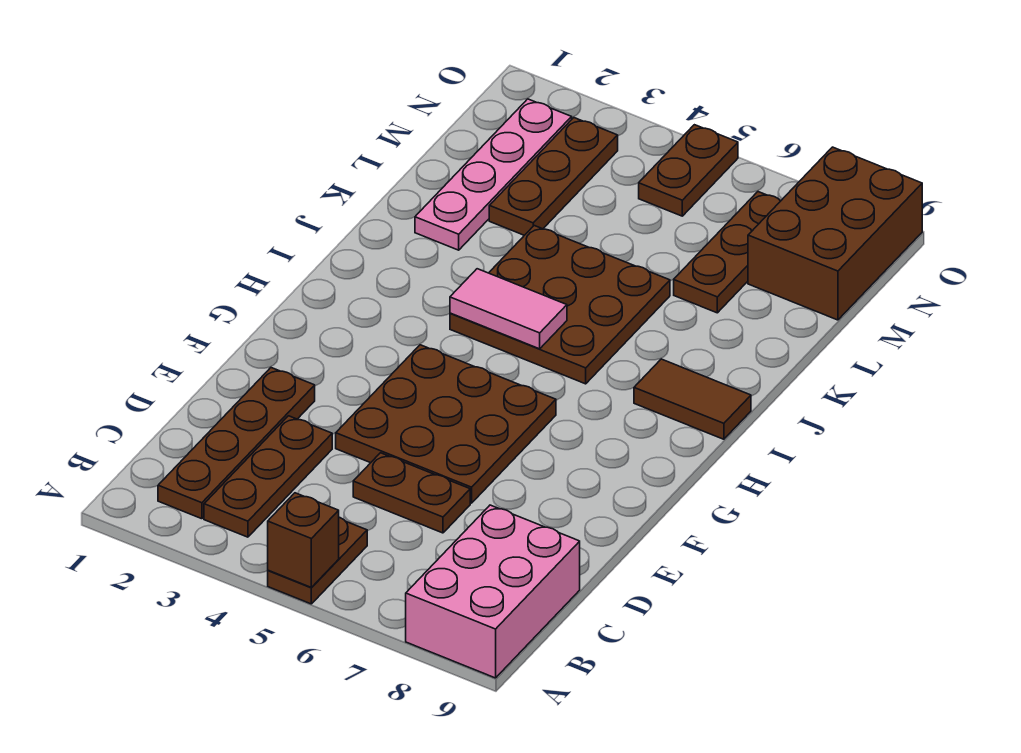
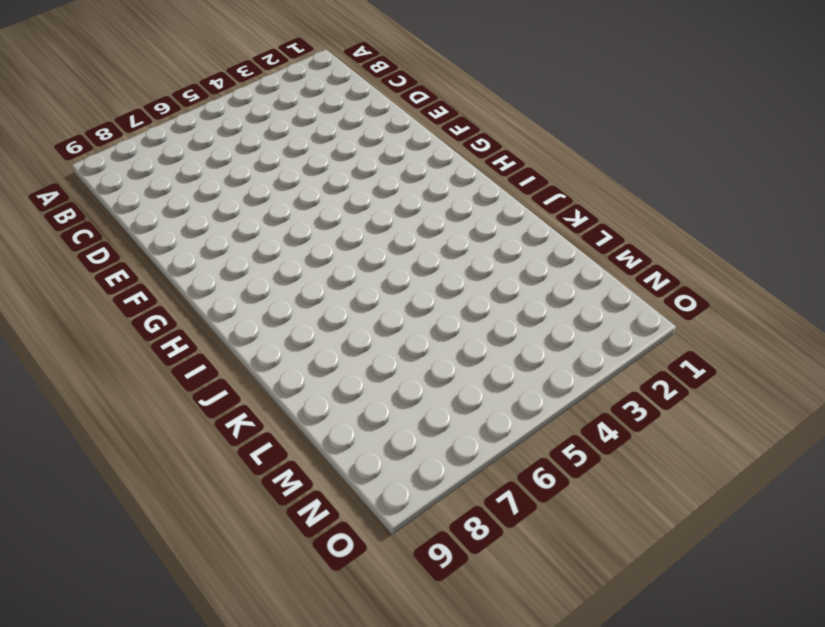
none -> brown 1x2 plate [268,517,367,604]
none -> pink 2x3 brick [406,505,580,678]
none -> brown 1x4 plate [158,368,315,519]

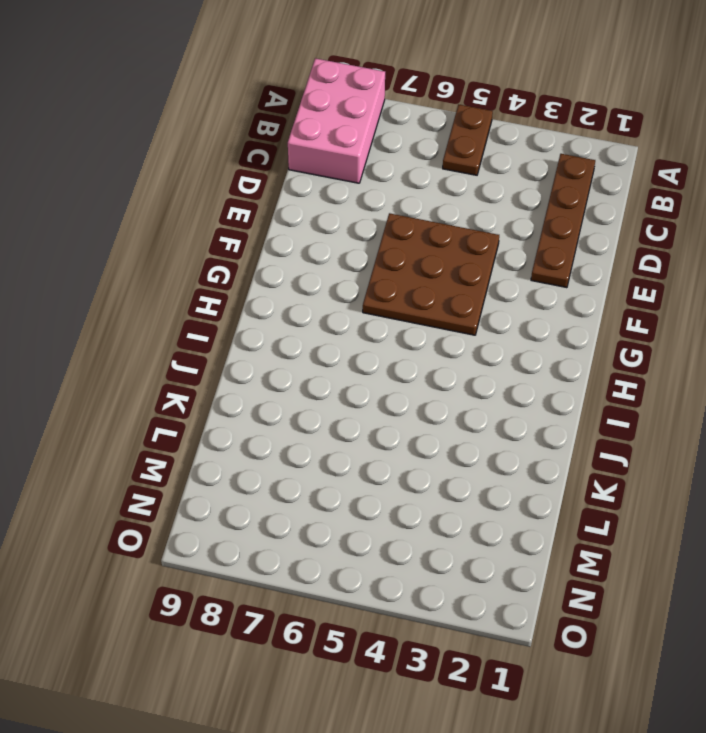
none -> brown 1x3 plate [204,416,332,537]
none -> brown 1x2 plate [353,453,470,533]
none -> brown 3x3 plate [450,226,670,384]

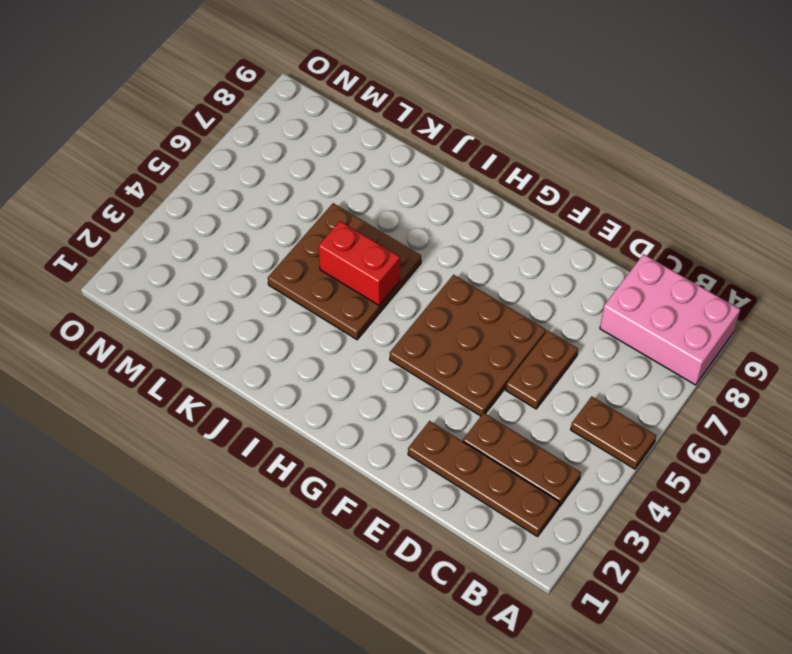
red 1x2 brick [318,221,400,305] -> pink 1x2 tile [450,269,567,349]
none -> brown 1x2 tile [634,359,751,439]
none -> pink 1x4 plate [415,99,572,250]
none -> brown 1x3 plate [489,118,618,235]

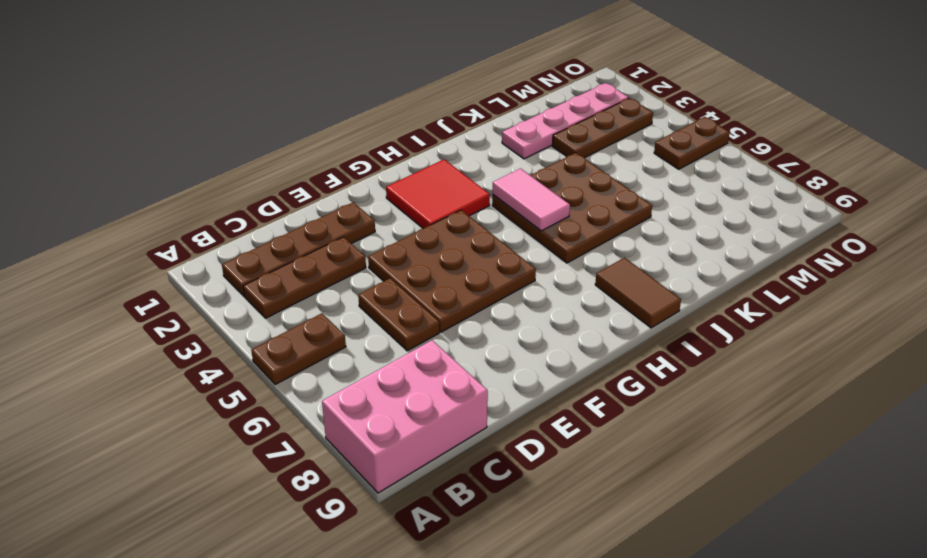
red 2x2 tile [386,159,490,229] -> none
none -> brown 1x3 plate [674,192,781,313]
none -> brown 2x3 brick [748,147,922,320]
none -> brown 1x1 brick [268,493,339,588]

